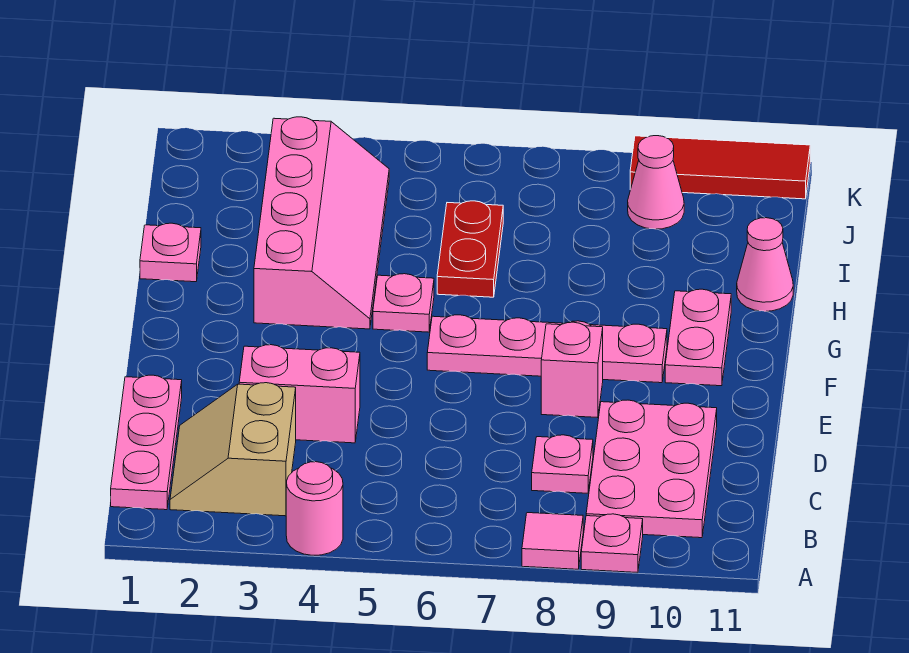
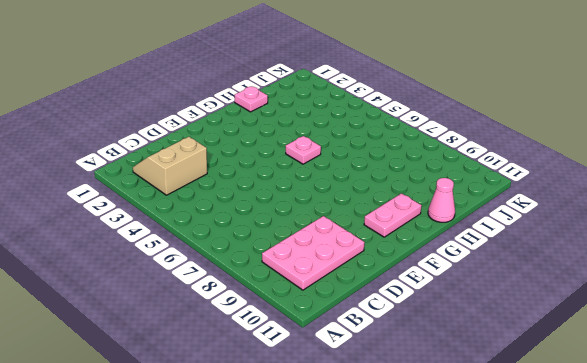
none -> pink 1x1 round brick [286,462,343,555]
none -> pink 1x1 tile [522,513,583,569]
none -> pink 1x1 plate [581,514,643,573]

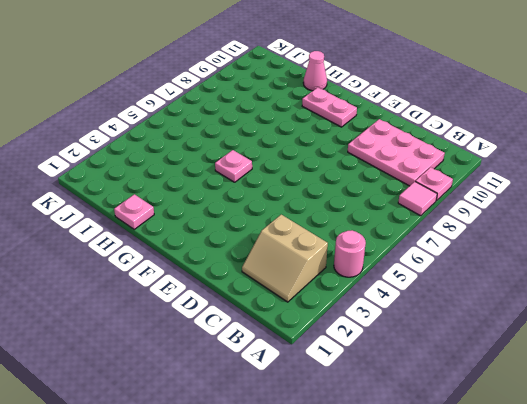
none -> pink 1x3 plate [111,375,182,510]
none -> pink 1x1 plate [532,435,593,493]
none -> pink 1x2 brick [239,345,360,443]

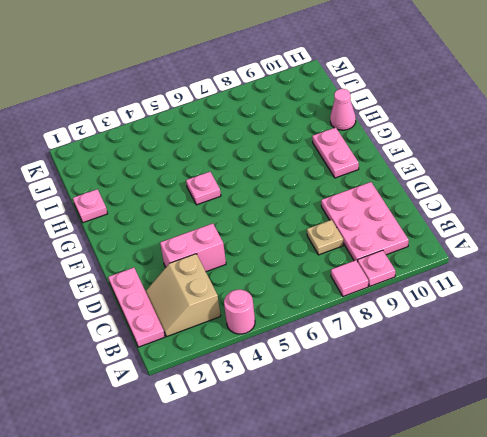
tan 1x1 plate [307,220,343,255] -> pink 1x1 plate [532,435,593,493]
none -> pink 1x1 brick [541,322,603,418]
none -> pink 1x4 plate [427,315,667,383]
none -> pink 2x4 slope [254,117,389,329]

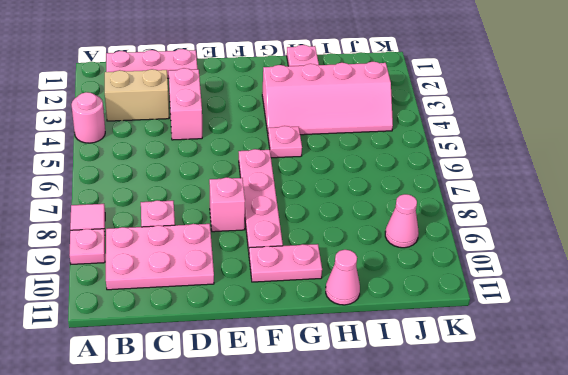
none -> red 1x2 plate [437,201,503,297]
none -> red 1x3 tile [630,136,810,199]

